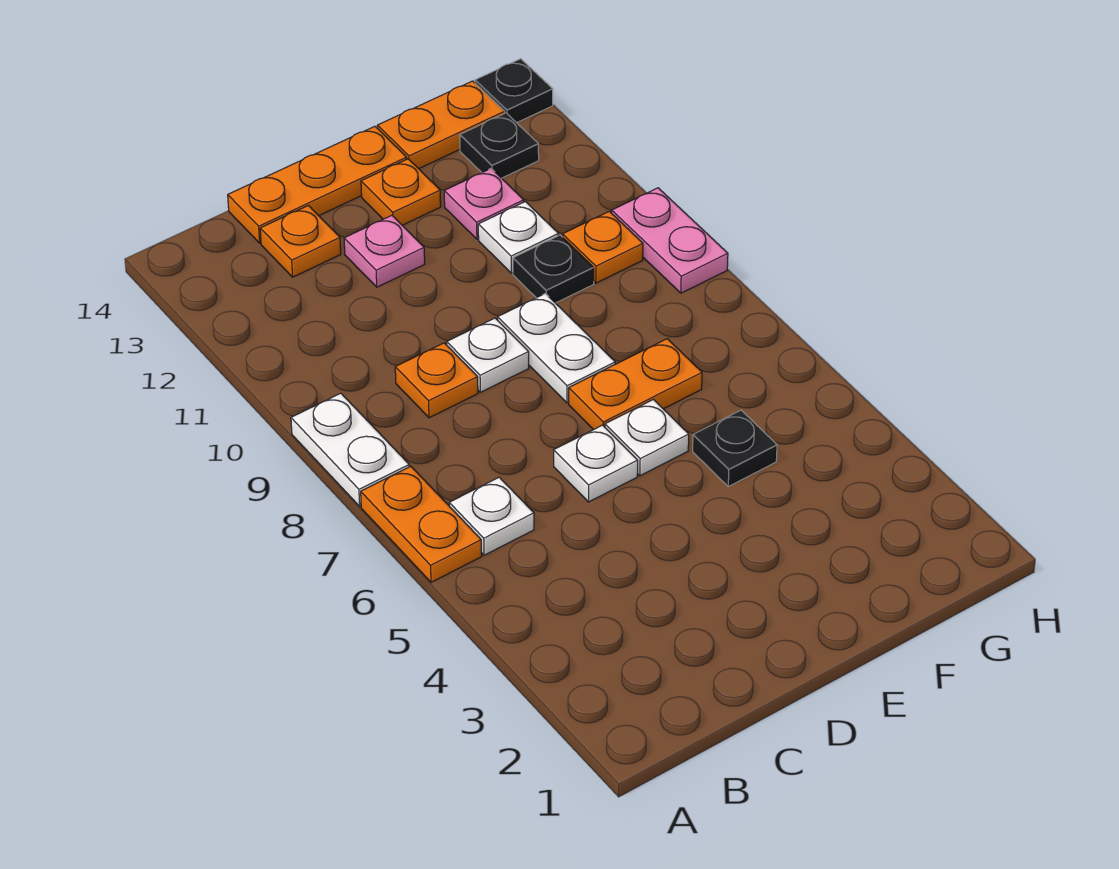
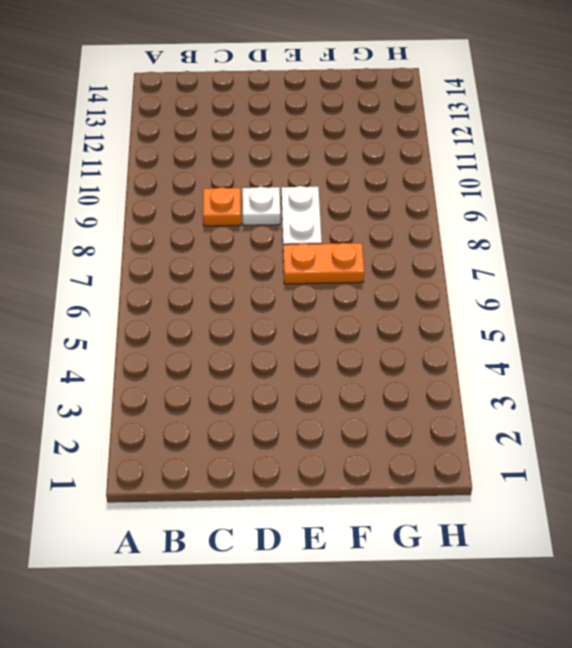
none -> orange 1x2 plate [361,466,482,582]
none -> white 1x2 plate [291,393,409,506]
none -> white 1x1 plate [449,477,534,555]

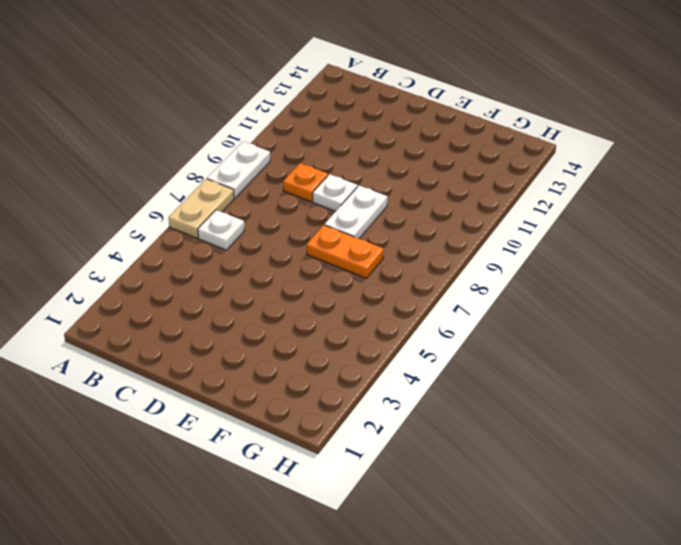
tan 1x2 plate [168,179,234,238] -> orange 1x2 plate [361,466,482,582]
none -> orange 1x1 plate [260,206,341,277]
none -> orange 1x3 plate [228,126,407,243]
none -> white 1x1 plate [554,425,638,502]

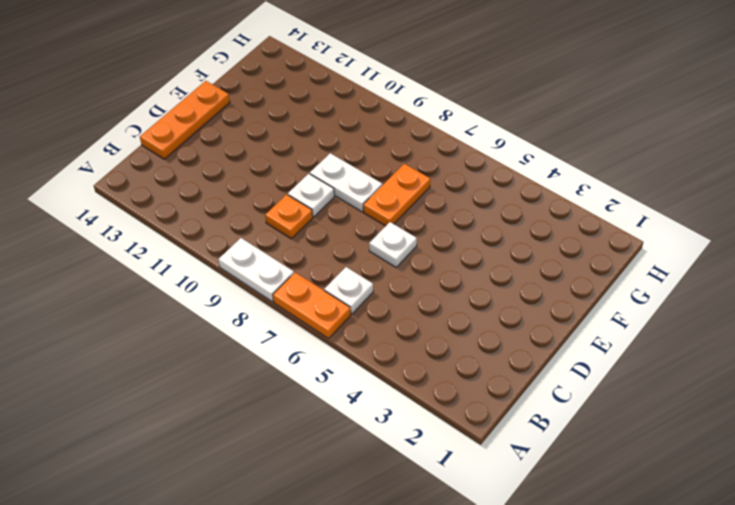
none -> orange 1x1 plate [260,206,341,277]
none -> pink 1x1 plate [344,215,425,287]
none -> white 1x1 plate [605,400,689,476]

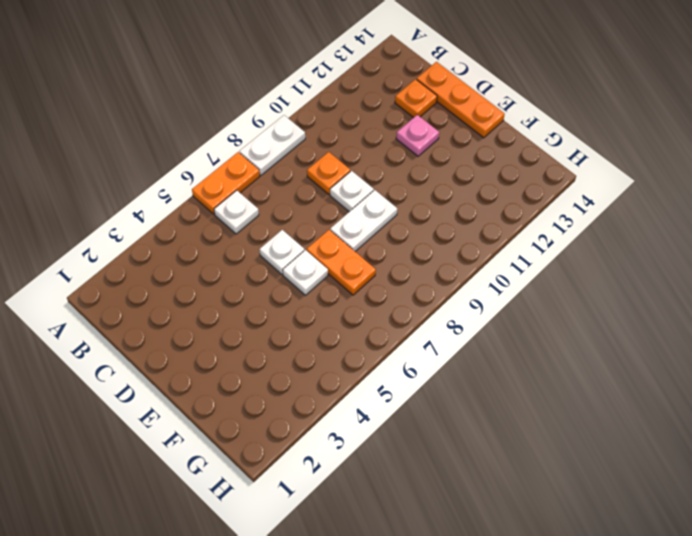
none -> orange 1x1 plate [361,159,441,225]
none -> black 1x1 plate [693,410,777,487]
none -> black 1x1 plate [513,235,594,303]

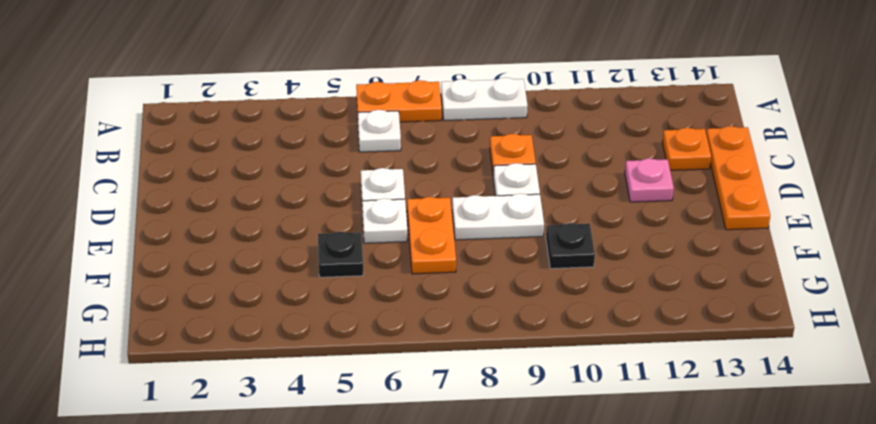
none -> orange 1x1 plate [361,159,441,225]
none -> white 1x1 plate [478,202,558,273]
none -> pink 1x1 plate [444,169,524,239]

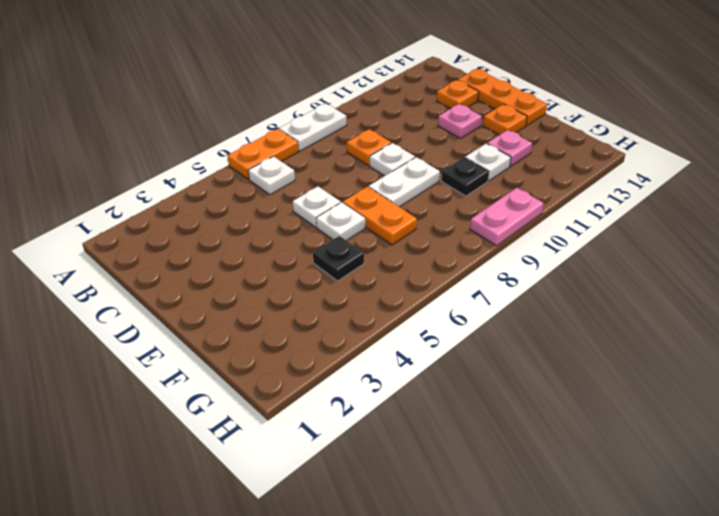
none -> orange 1x2 plate [377,81,505,169]
none -> orange 1x1 plate [563,211,643,283]
none -> black 1x1 plate [460,113,539,178]

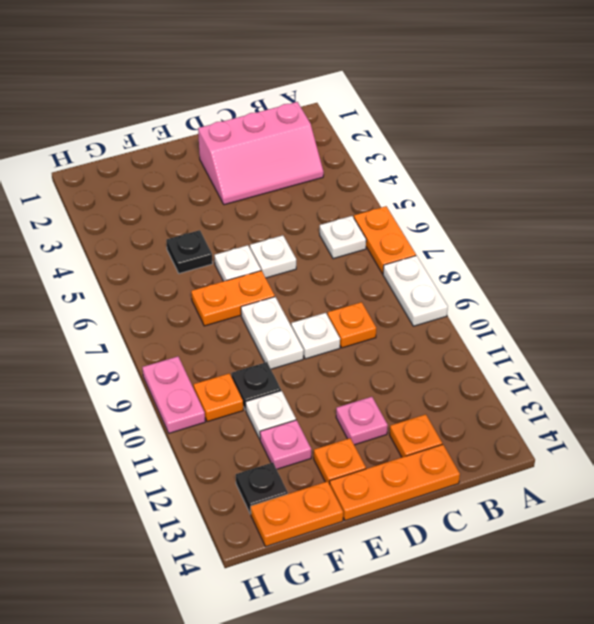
pink 2x3 slope [198,102,324,205] -> none
none -> black 1x1 plate [475,59,553,123]

